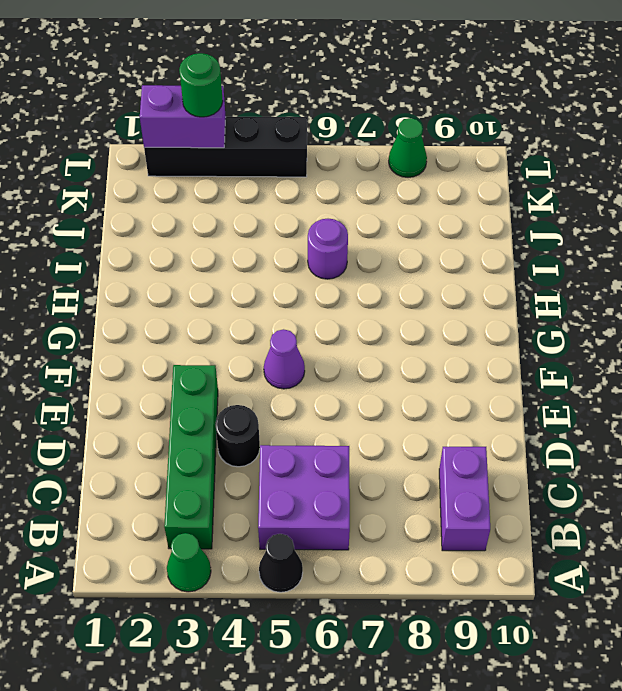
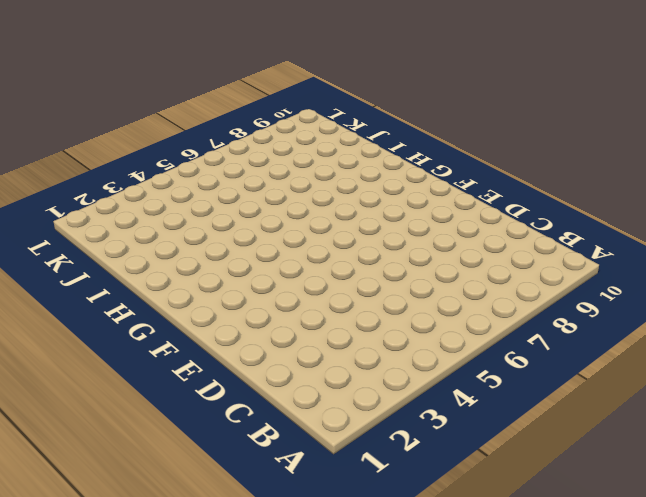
none -> green 1x1 cone [167,533,211,592]
none -> black 1x1 cone [259,534,303,592]
none -> green 1x4 brick [164,365,218,549]

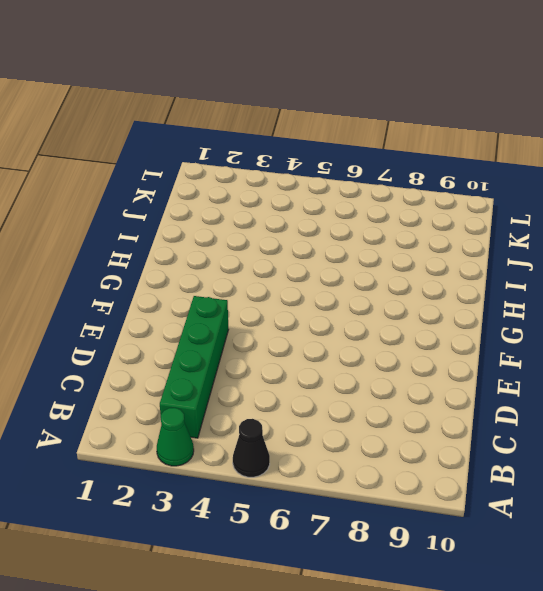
none -> purple 2x2 brick [258,445,350,550]
none -> purple 1x2 brick [439,447,490,551]
none -> black 1x1 round brick [215,405,260,467]

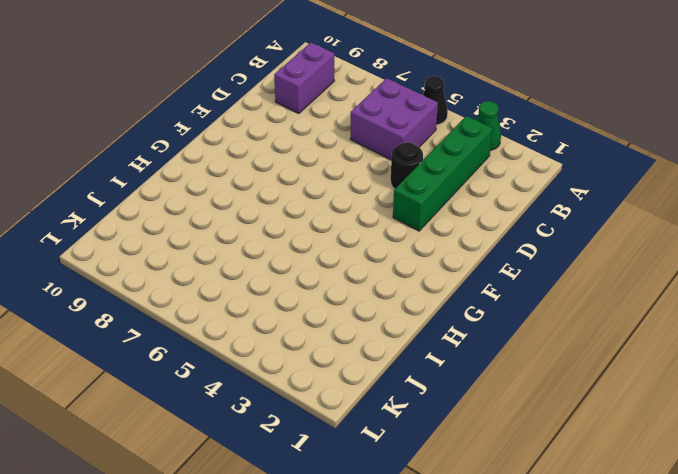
none -> purple 1x1 cone [264,329,305,389]
none -> purple 1x1 round brick [308,219,348,279]
none -> black 1x4 brick [144,117,307,177]

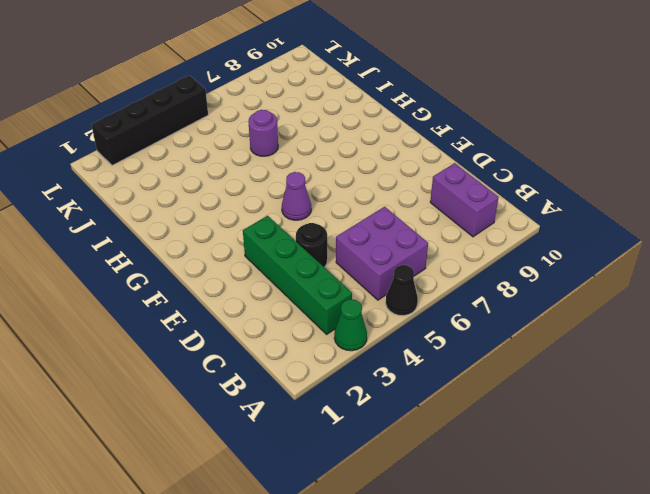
none -> green 1x1 cone [389,118,427,177]
none -> purple 1x2 brick [140,85,226,148]
none -> green 1x1 round brick [179,53,223,117]

